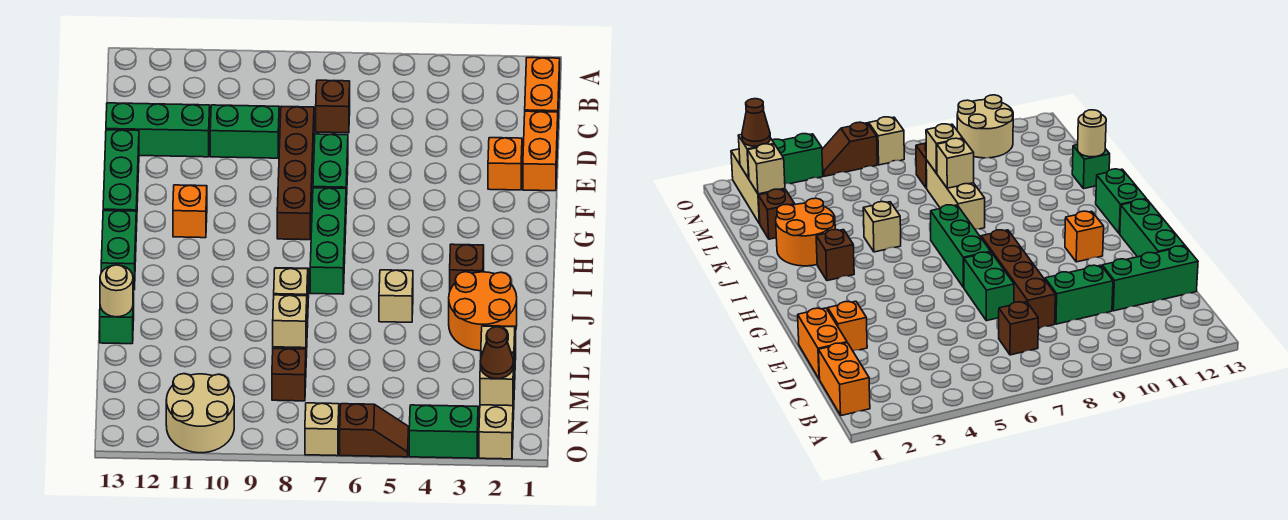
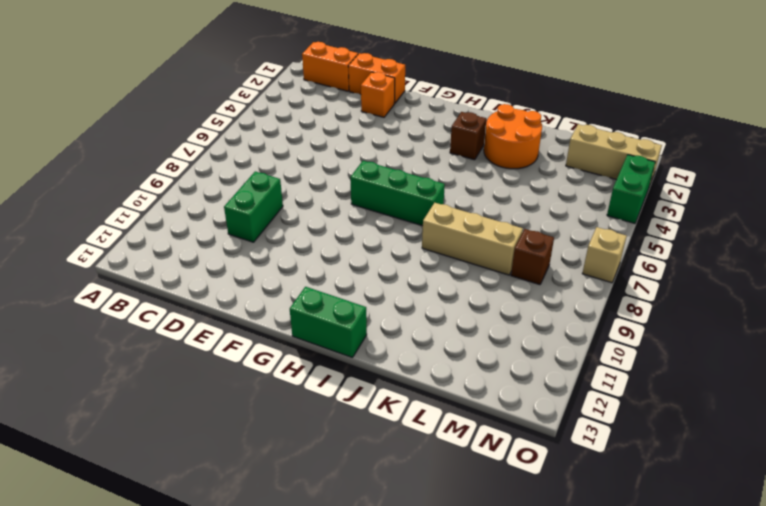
none -> brown 1x1 brick [316,80,350,133]
none -> brown 1x4 brick [277,106,314,240]
none -> green 1x3 brick [106,103,210,157]
none -> green 1x2 brick [313,134,348,204]

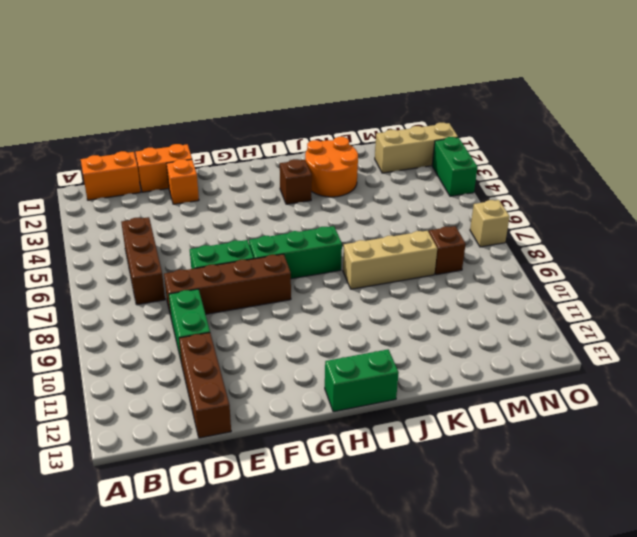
brown 1x3 brick [121,217,165,305] -> brown 1x1 brick [316,80,350,133]
brown 1x3 brick [179,333,231,438] -> green 1x3 brick [106,103,210,157]
none -> green 1x3 brick [103,130,139,231]
none -> orange 1x1 brick [173,185,207,238]
none -> tan 1x1 brick [379,270,413,322]
none -> green 1x1 brick [100,292,134,344]

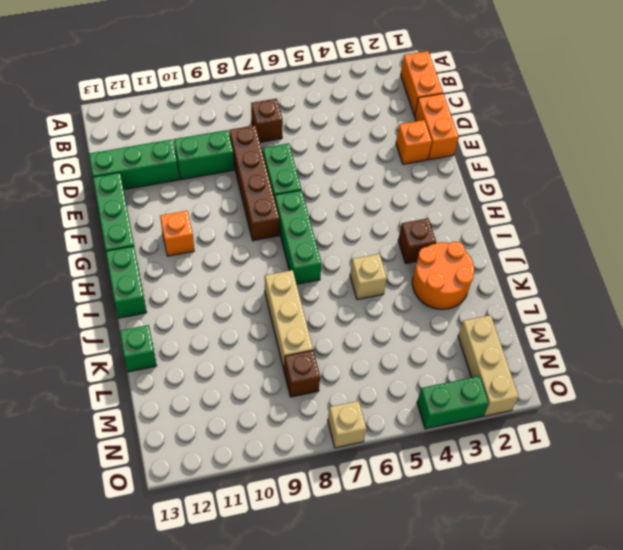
none -> brown 1x1 brick [758,189,795,239]
none -> tan 2x2 round brick [166,374,234,453]
none -> brown 1x2 slope [340,404,409,457]
none -> tan 1x1 brick [274,268,308,301]

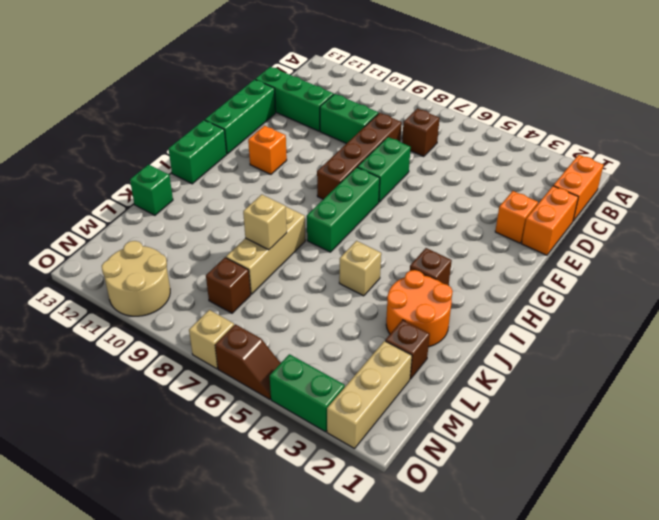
none -> tan 1x1 round brick [100,265,133,317]
none -> tan 1x1 brick [273,295,307,348]
none -> tan 1x1 brick [481,326,515,363]
none -> tan 1x1 brick [480,353,514,406]

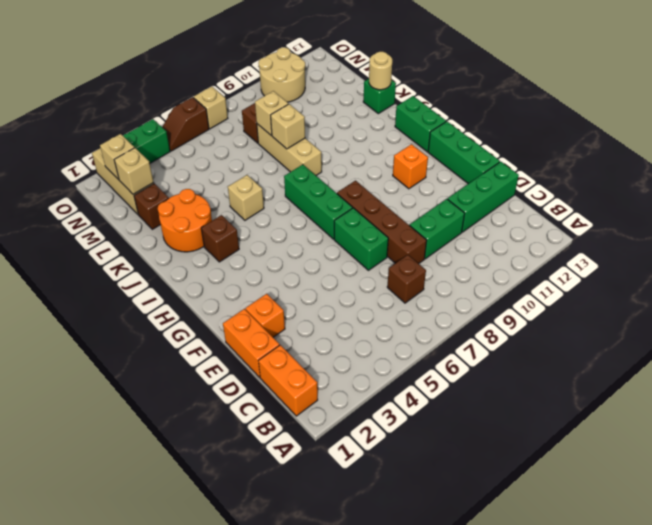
none -> brown 1x1 cone [480,327,513,379]

